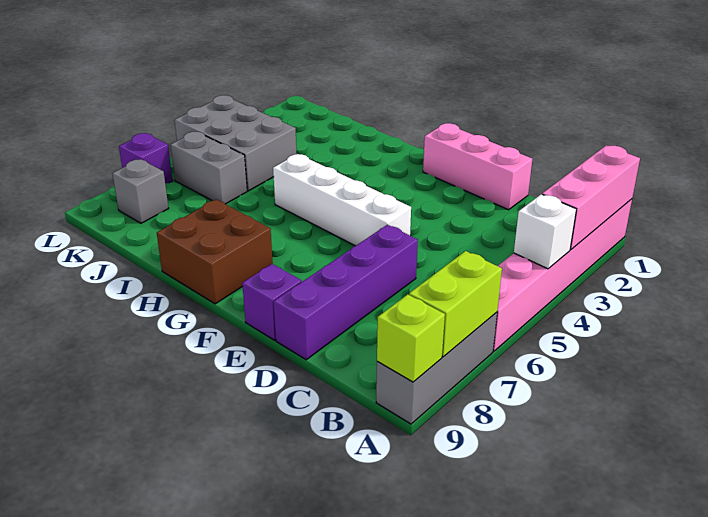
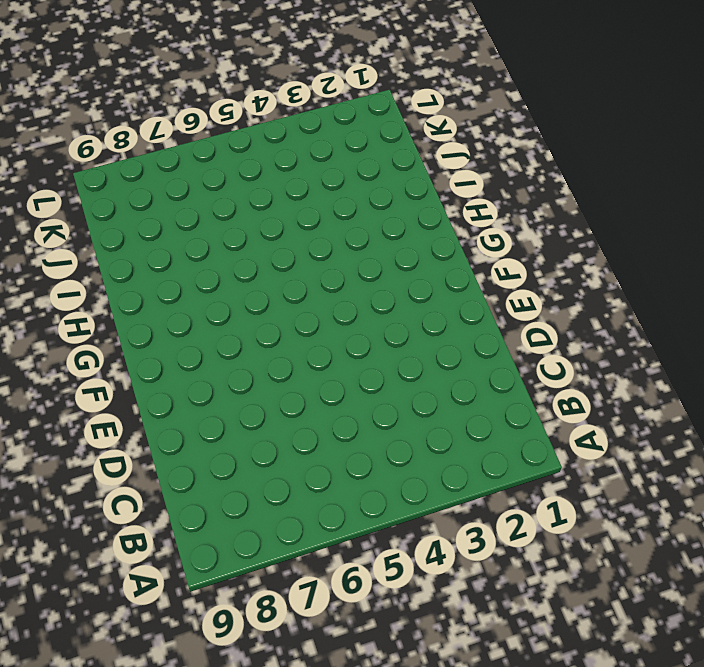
none -> pink 1x6 brick [493,199,632,351]
none -> grey 1x3 brick [376,312,497,424]
none -> pink 1x3 brick [423,123,532,210]

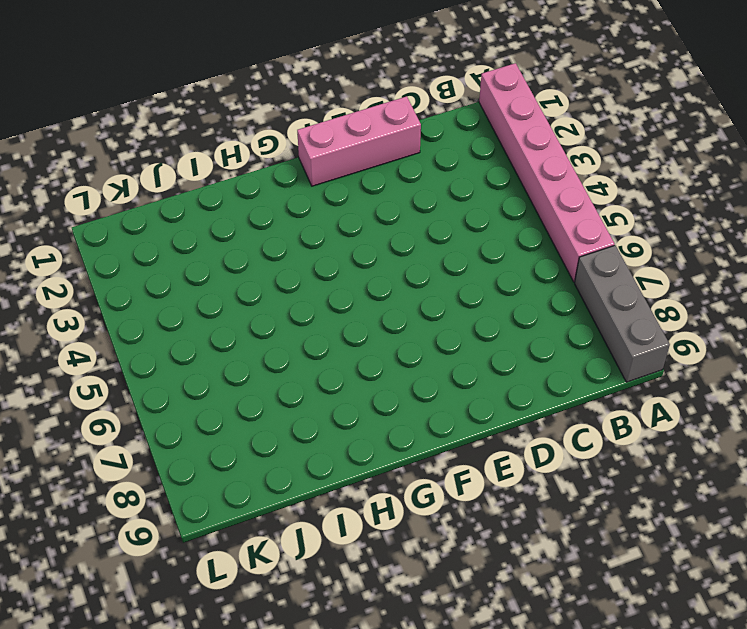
none -> purple 1x4 brick [274,225,418,360]
none -> white 1x4 brick [273,154,411,246]
none -> purple 1x1 brick [242,264,302,340]

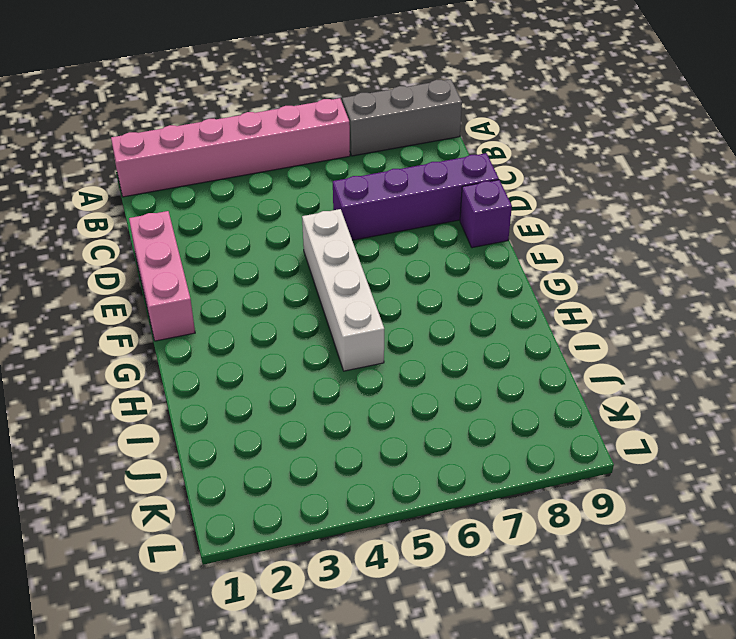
none -> brown 2x2 brick [157,199,273,304]
none -> grey 2x3 brick [175,95,297,191]
none -> grey 1x2 brick [171,132,247,204]

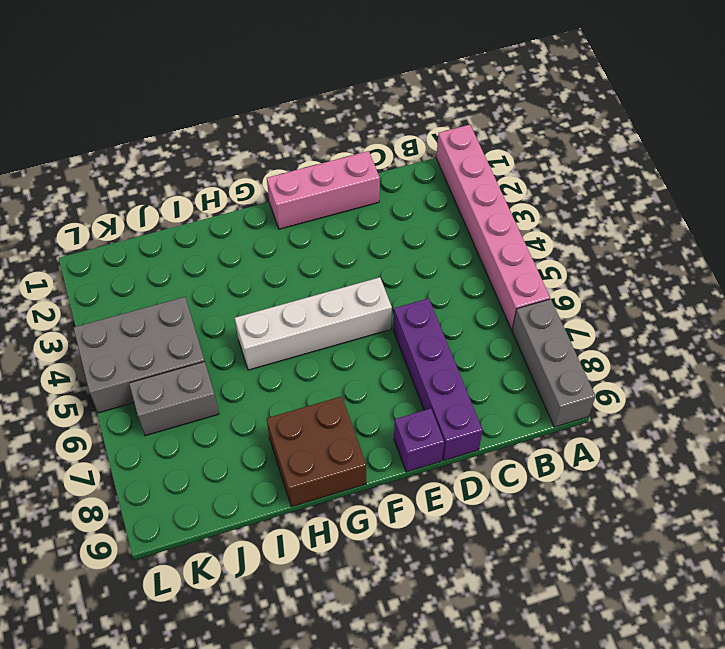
none -> grey 1x1 brick [112,159,169,223]
none -> purple 1x1 brick [119,133,173,184]
none -> pink 1x3 brick [542,145,640,250]

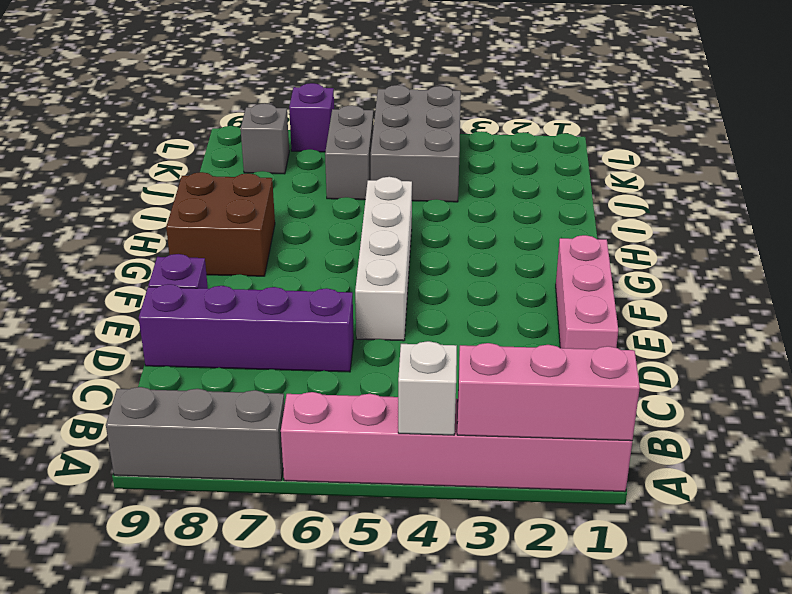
none -> lime 1x2 brick [409,251,502,357]
none -> lime 1x1 brick [377,294,445,382]

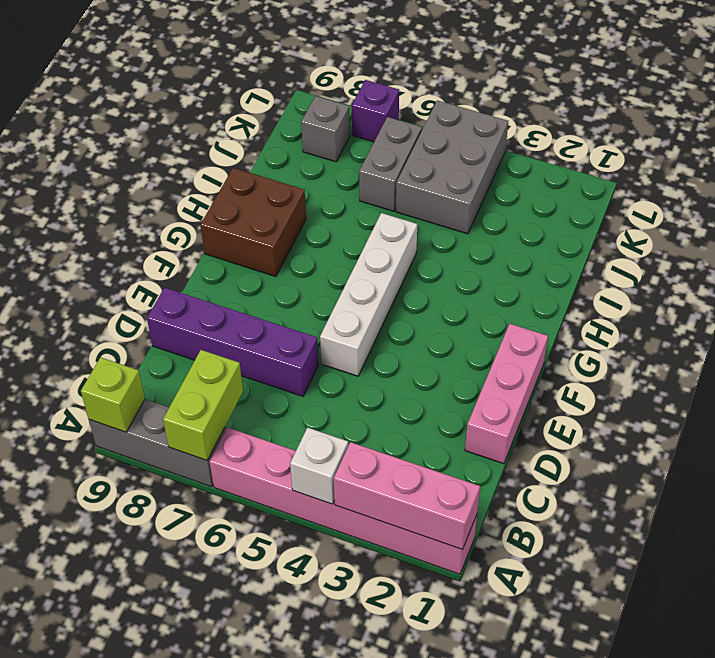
lime 1x2 brick [163,350,243,460] -> lime 1x2 brick turned to [409,251,502,357]
none -> purple 1x1 brick [242,264,302,340]

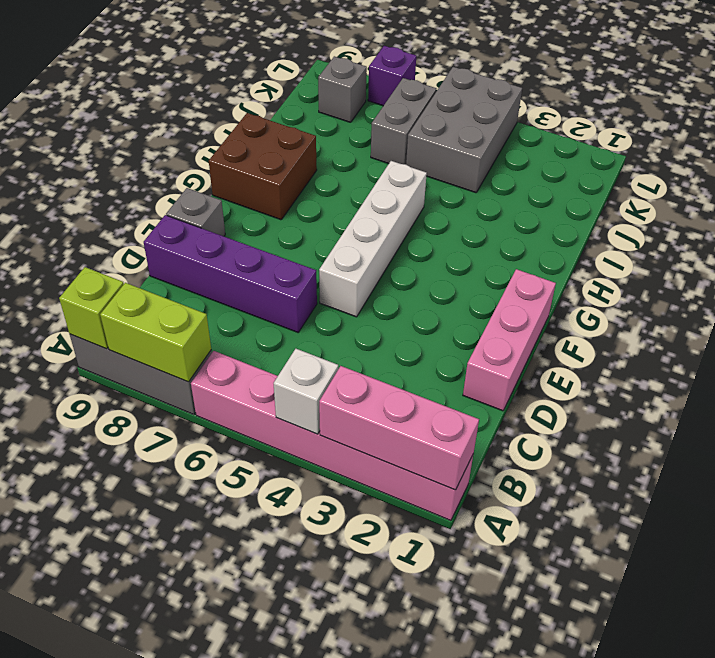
grey 1x1 brick [166,188,225,236] -> purple 1x1 brick [242,264,302,340]

